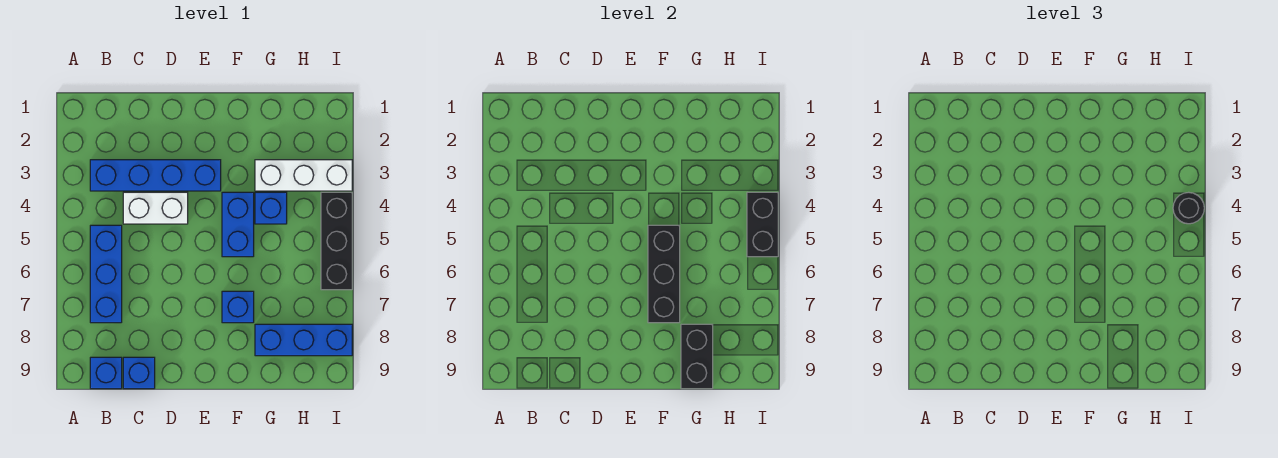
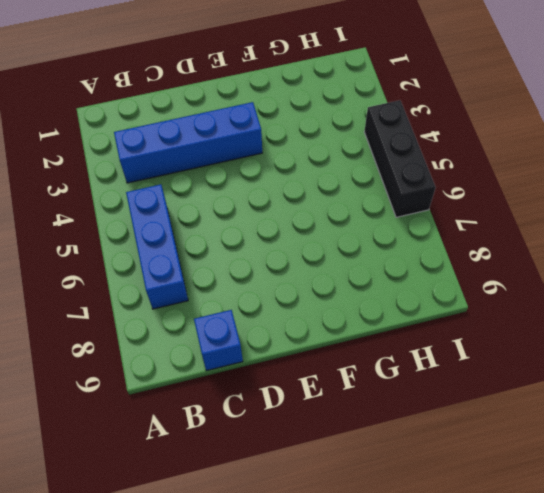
none -> blue 1x1 brick [90,357,122,389]
none -> white 1x2 brick [123,192,188,224]
none -> blue 1x2 brick [222,192,254,257]

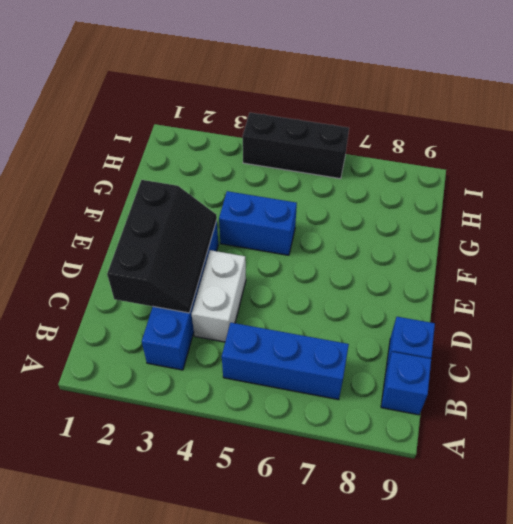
black 2x3 slope [107,180,217,313] -> none
none -> blue 1x1 brick [222,291,254,323]
none -> white 1x3 brick [255,160,352,191]
none -> blue 1x1 brick [255,192,287,224]

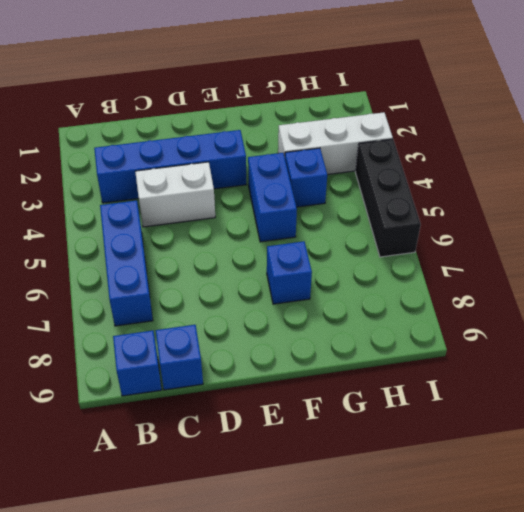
none -> blue 1x3 brick [255,324,352,356]
none -> black 1x3 brick [648,225,680,323]
none -> black 1x2 brick [681,324,713,389]

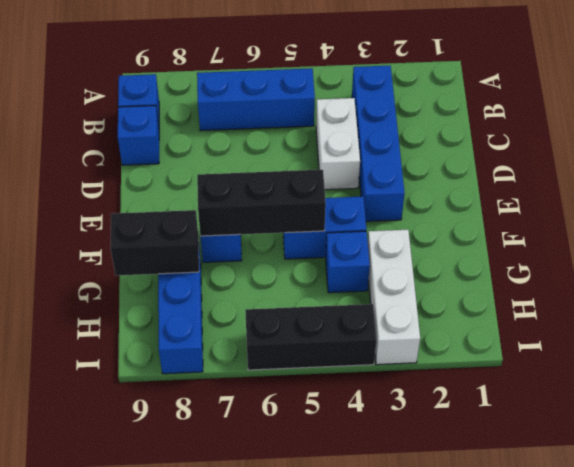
none -> black 1x2 brick [747,192,778,257]
none -> black 1x1 round brick [1173,192,1204,224]

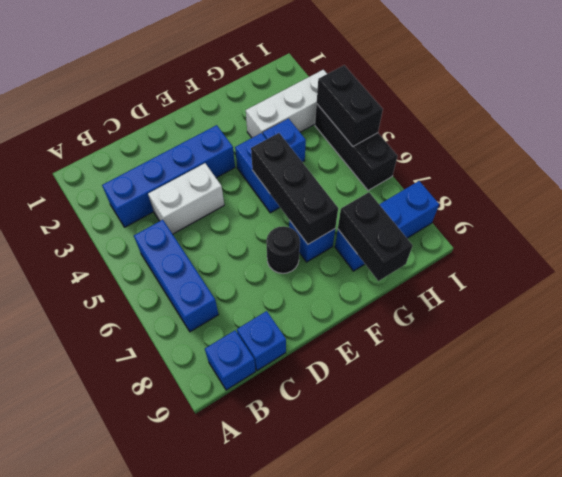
black 1x1 round brick [266,226,300,273] -> black 1x1 round brick moved to [1173,192,1204,224]

